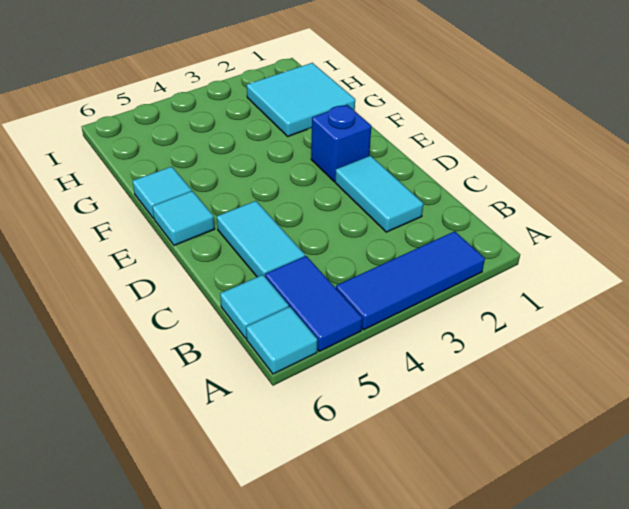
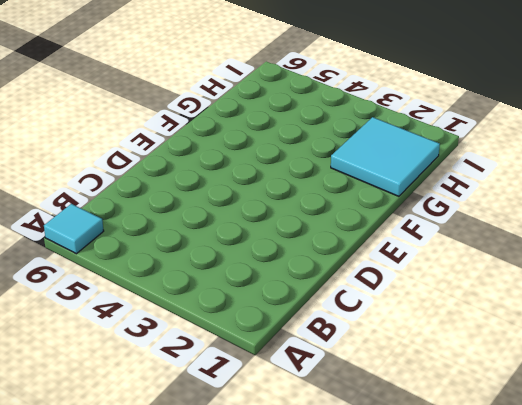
none -> blue 1x3 tile [336,231,485,330]
none -> blue 1x2 tile [265,256,362,351]

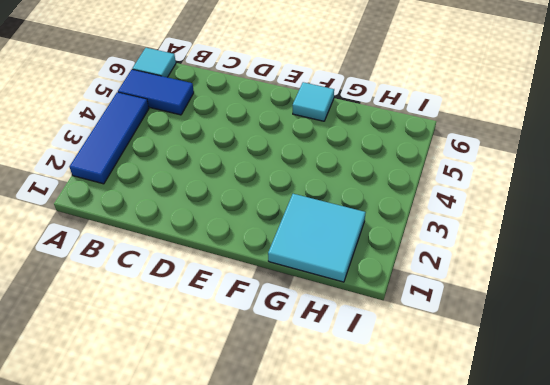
none -> cyan 1x1 tile [220,275,289,338]
none -> cyan 1x2 tile [335,156,423,232]

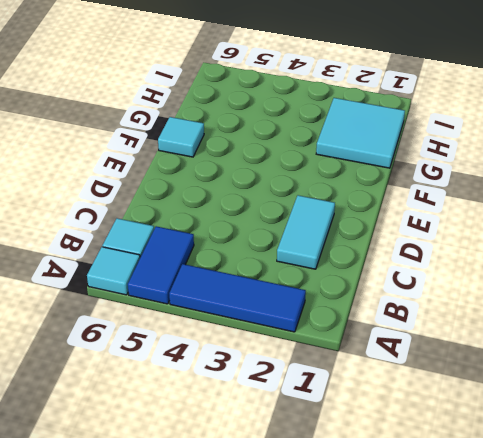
none -> cyan 1x2 tile [217,201,305,277]
none -> blue 1x1 brick [311,105,371,182]

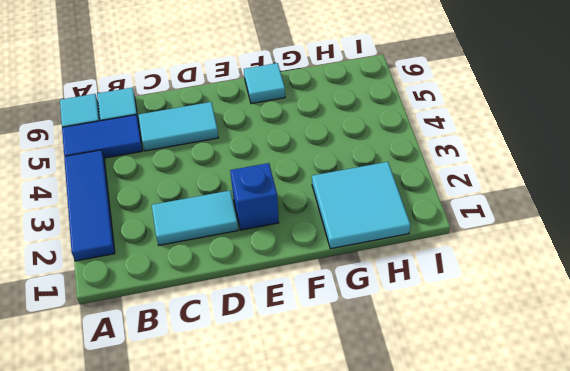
none -> cyan 1x1 tile [152,191,215,246]

